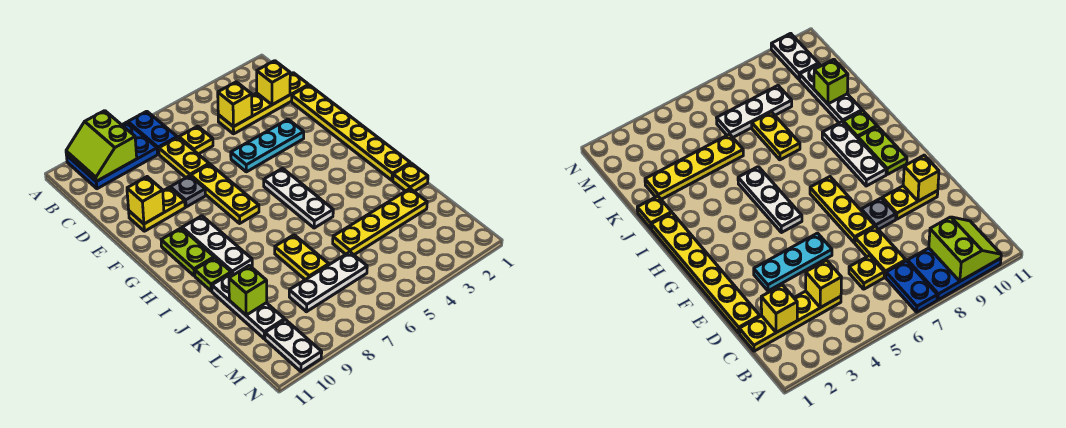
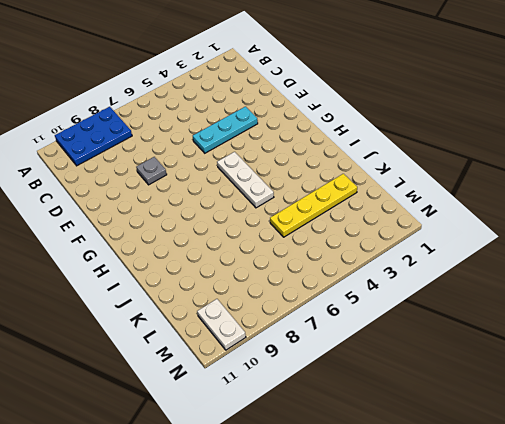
none -> blue 1x2 plate [128,111,177,154]
none -> yellow 1x4 plate [218,73,309,134]
none -> yellow 1x1 plate [179,126,213,154]

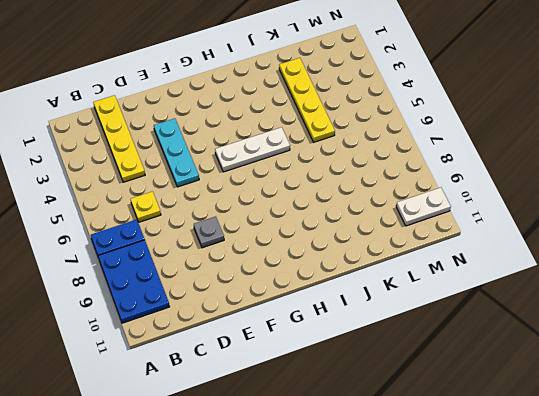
none -> yellow 1x2 plate [159,137,209,178]
none -> yellow 1x6 plate [292,85,410,180]
none -> yellow 1x3 plate [191,164,259,223]

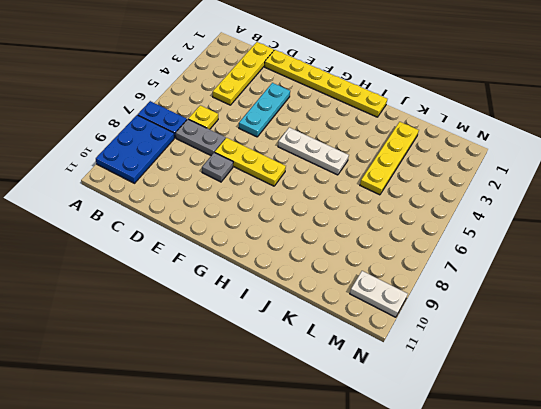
grey 1x2 plate [176,119,226,156] -> yellow 1x2 plate [159,137,209,178]
none -> yellow 1x2 plate [129,187,185,231]
none -> white 1x3 plate [182,216,252,274]
none -> lime 1x2 plate [161,228,214,276]

